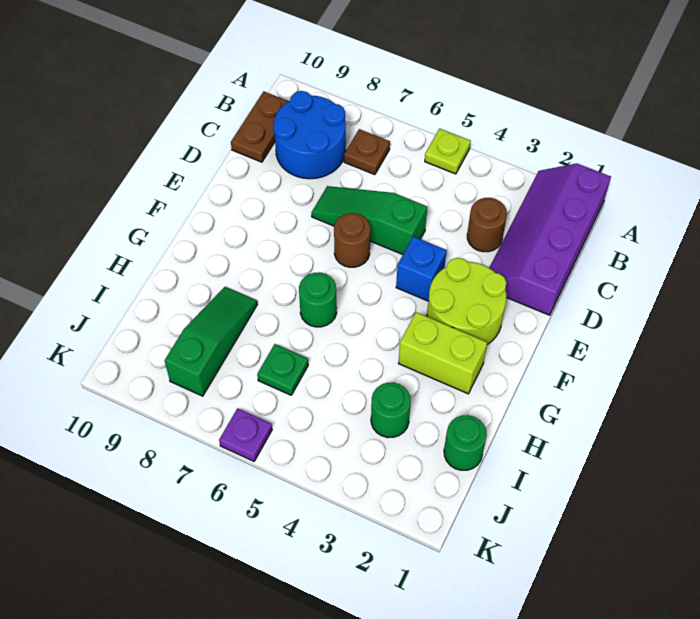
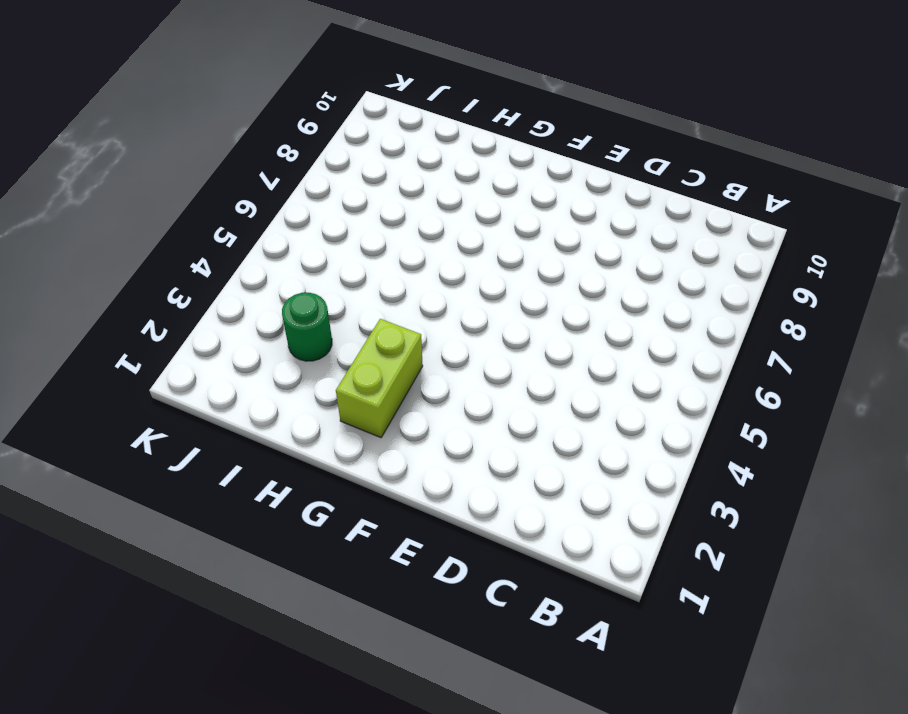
none -> purple 2x4 slope [489,163,611,315]
none -> lime 1x1 plate [425,128,471,174]
none -> brown 1x1 plate [344,129,390,175]

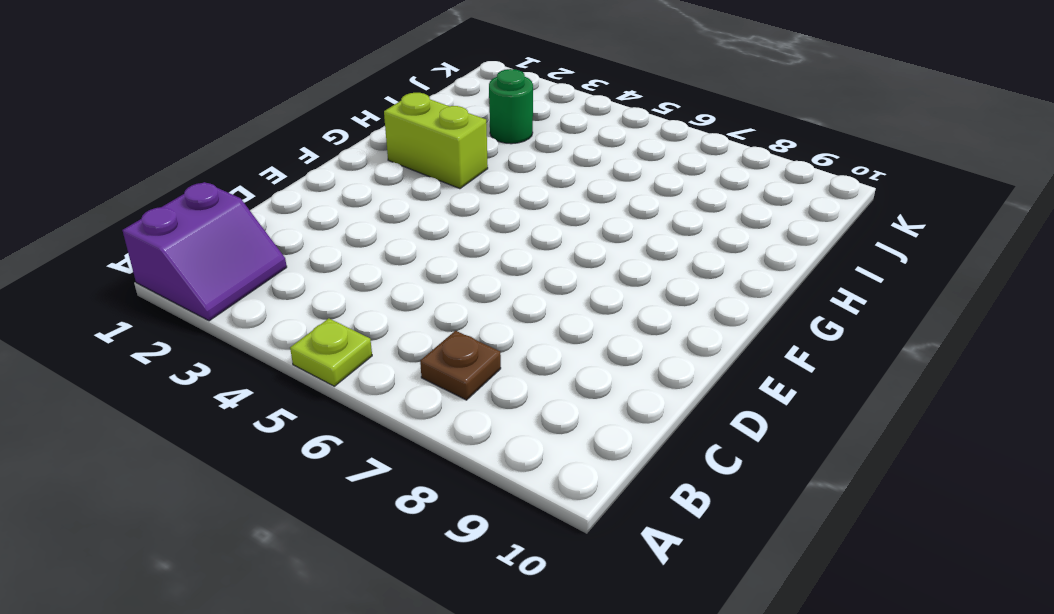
purple 2x2 slope [122,182,287,321] -> purple 2x4 slope [489,163,611,315]
none -> blue 2x2 round brick [273,91,346,179]
none -> brown 1x2 plate [231,92,288,162]
none -> brown 1x1 round brick [467,198,507,252]

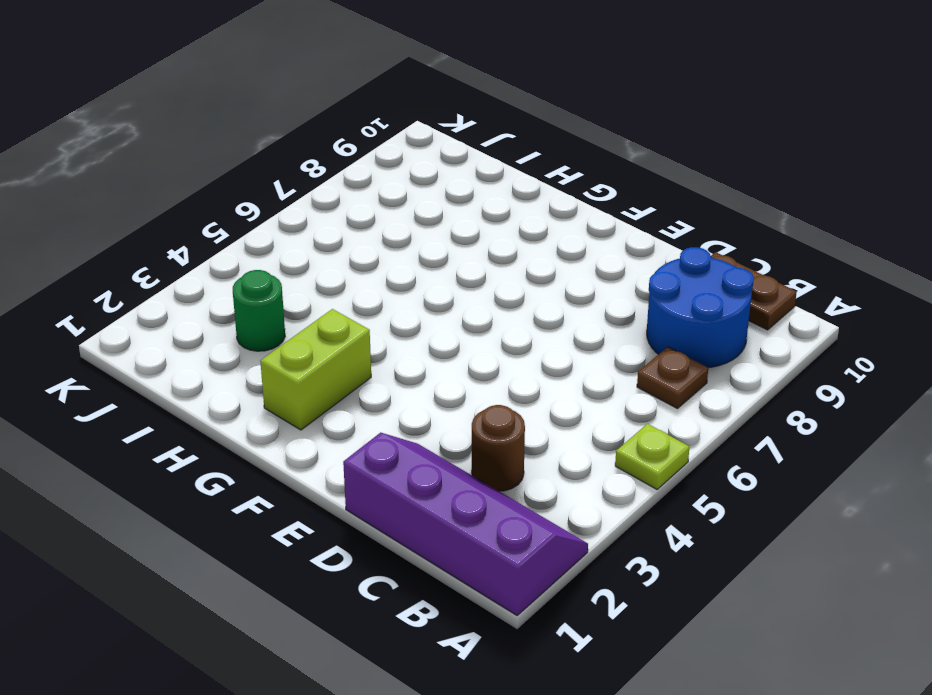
none -> green 1x3 slope [311,186,427,255]
none -> lime 2x2 round brick [427,258,506,344]
none -> blue 1x1 brick [396,236,447,301]

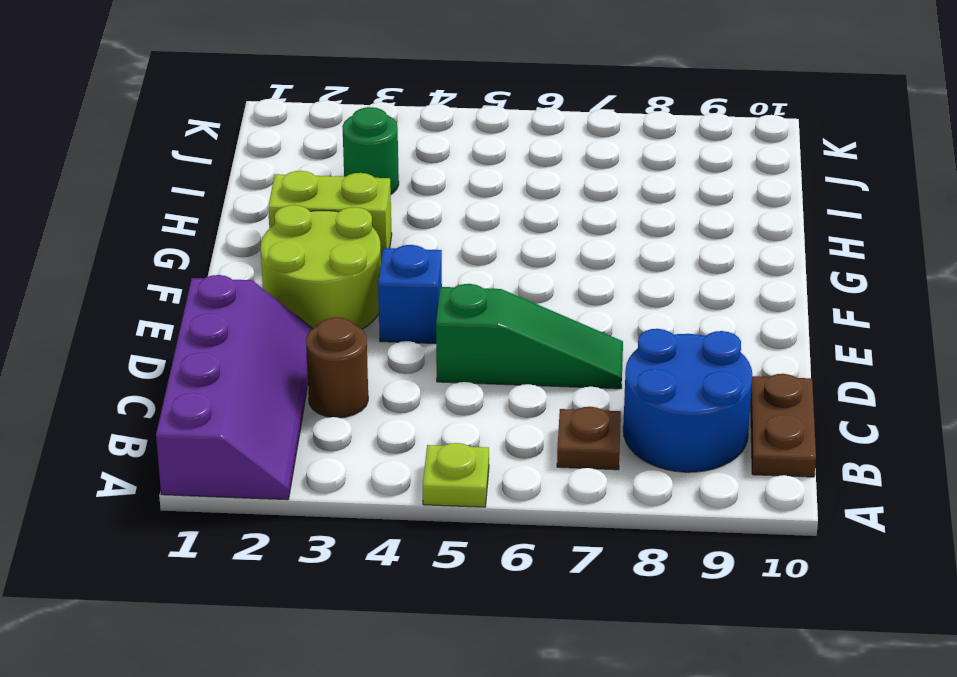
none -> brown 1x1 round brick [334,213,370,267]
none -> green 1x1 round brick [299,272,337,327]
none -> green 1x3 slope [165,287,257,396]

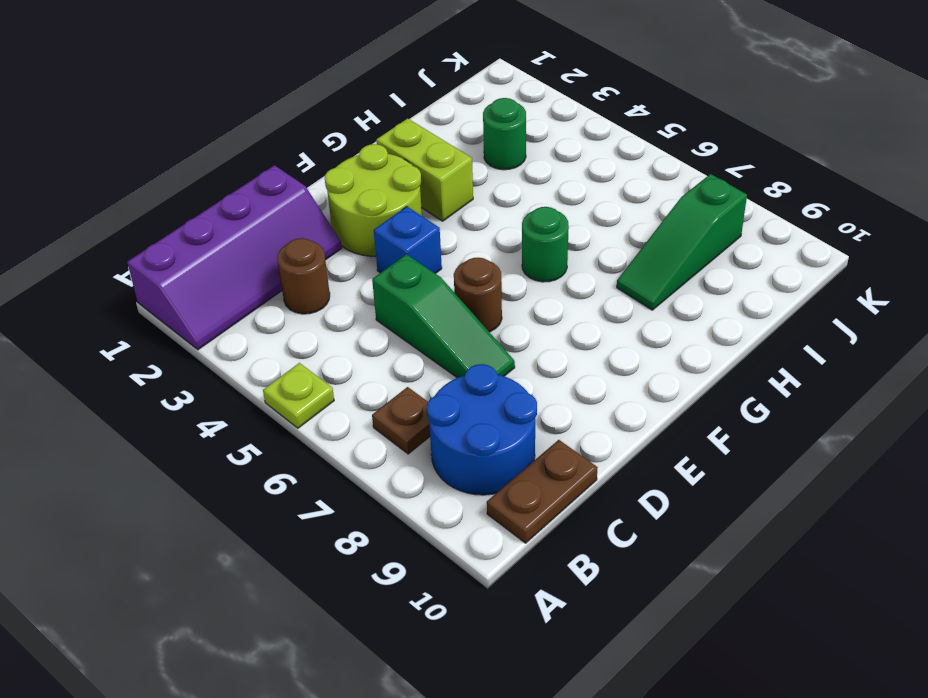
none -> green 1x1 round brick [444,415,487,470]
none -> green 1x1 plate [257,344,308,395]
none -> purple 1x1 plate [219,408,272,461]

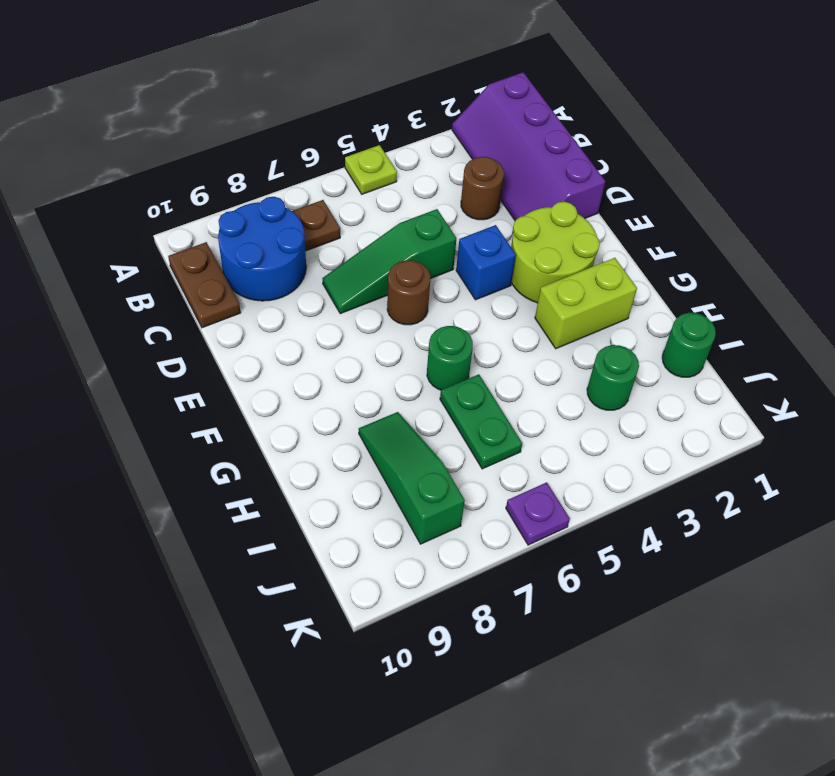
green 1x2 plate [440,374,522,469] -> green 1x1 plate [257,344,308,395]

